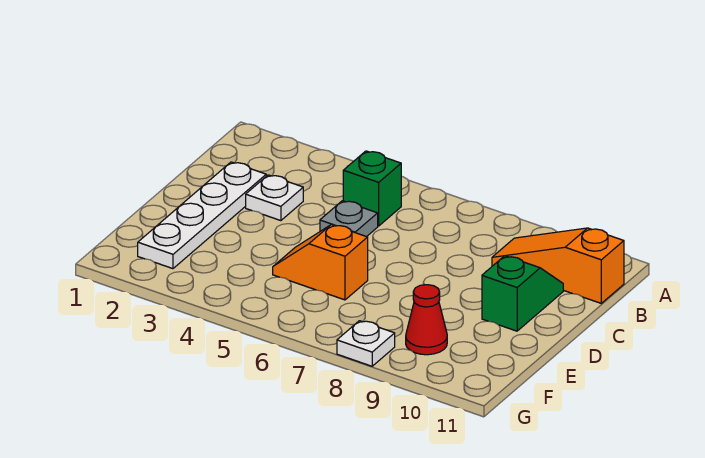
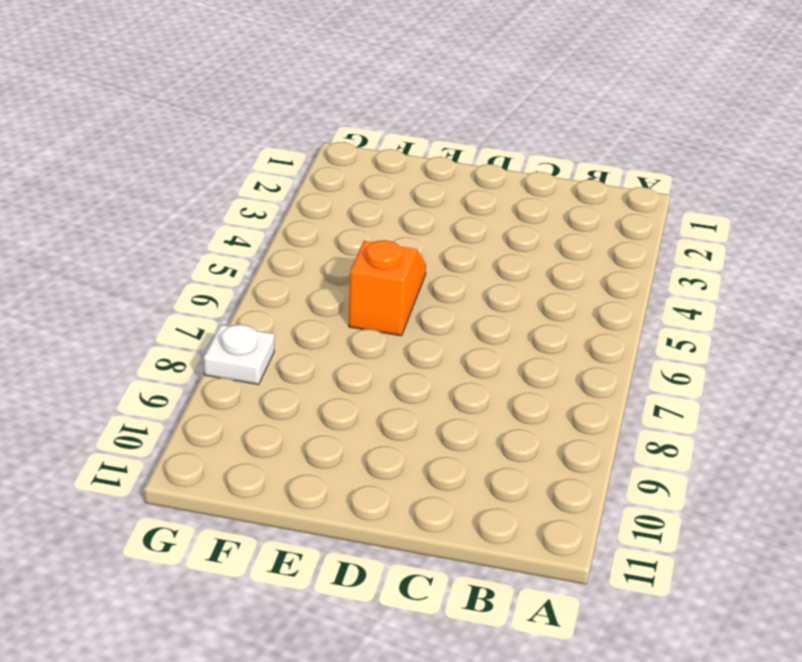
none -> green 1x1 brick [343,151,401,226]
none -> orange 1x3 slope [492,228,624,303]

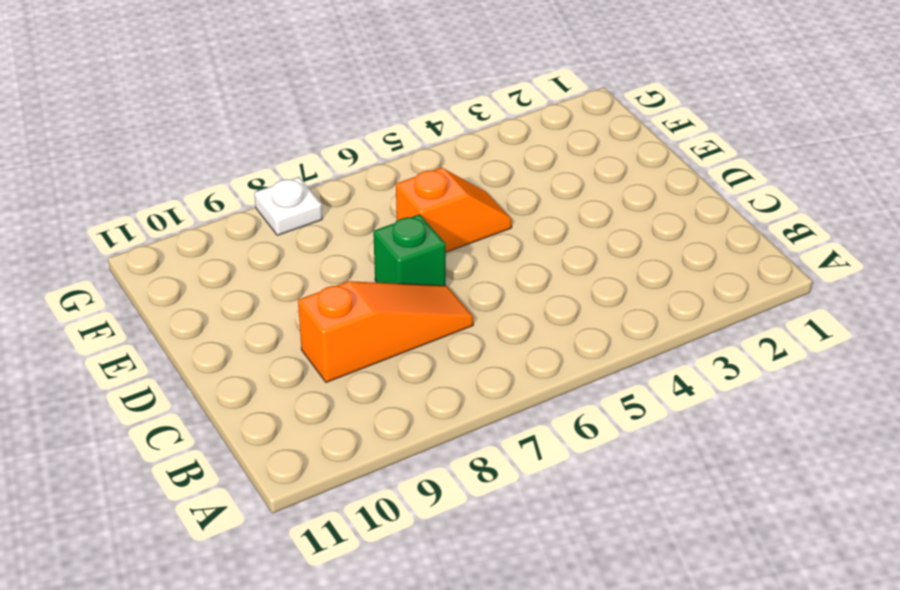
orange 1x3 slope [298,281,473,382] -> orange 1x3 slope moved to [492,228,624,303]
green 1x1 brick [373,214,446,286] -> green 1x1 brick moved to [343,151,401,226]
none -> white 1x4 plate [138,162,266,269]
none -> white 1x1 plate [246,175,303,221]

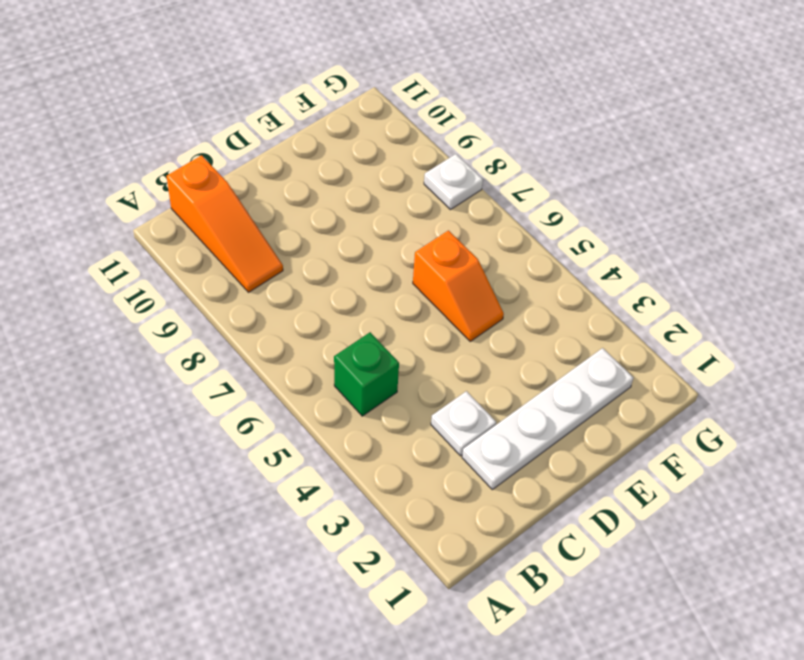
none -> grey 1x1 plate [320,201,378,237]
none -> green 1x2 slope [482,256,563,331]

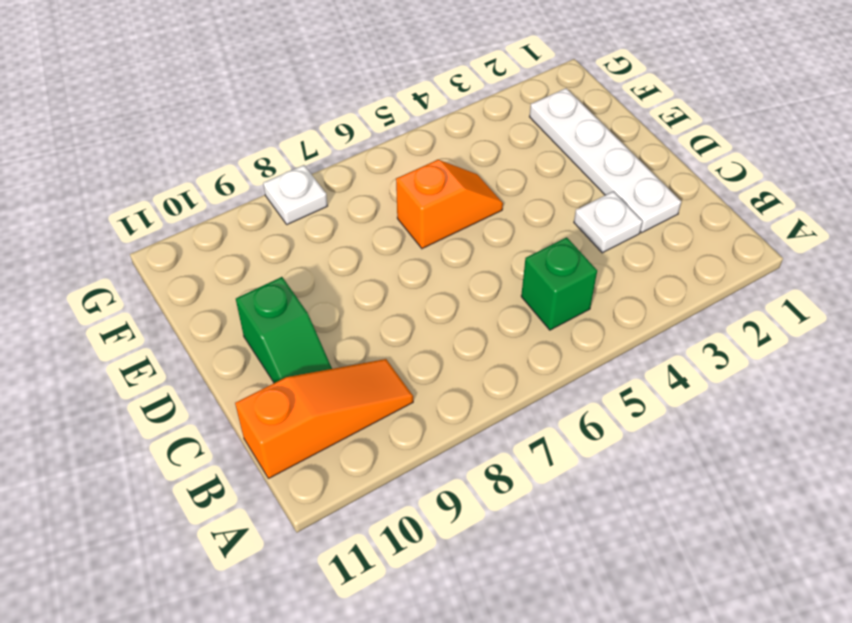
none -> grey 1x1 plate [320,201,378,237]
none -> red 1x1 cone [406,285,447,355]

